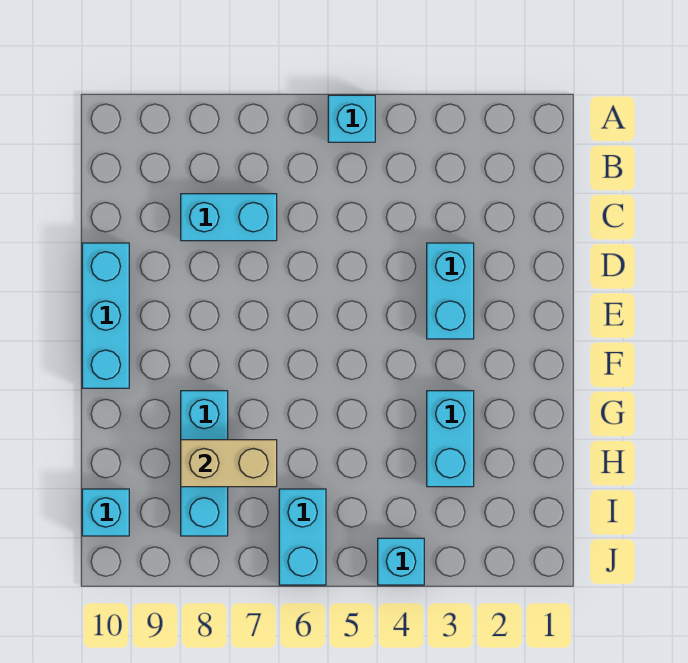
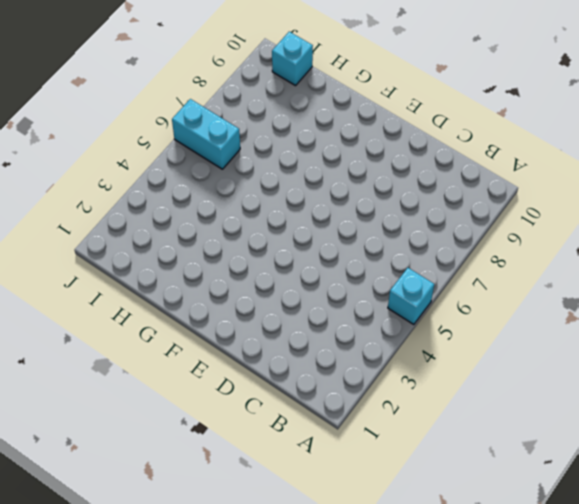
none -> cyan 1x2 brick [181,194,277,241]
none -> cyan 1x2 brick [427,243,474,339]

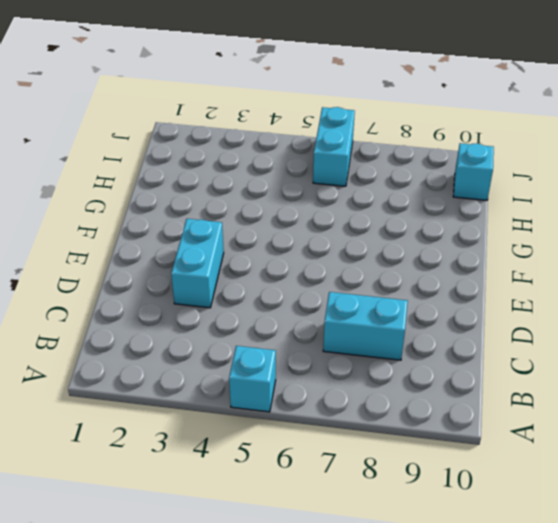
none -> cyan 1x3 brick [82,243,129,388]
none -> cyan 1x2 brick [427,391,474,487]

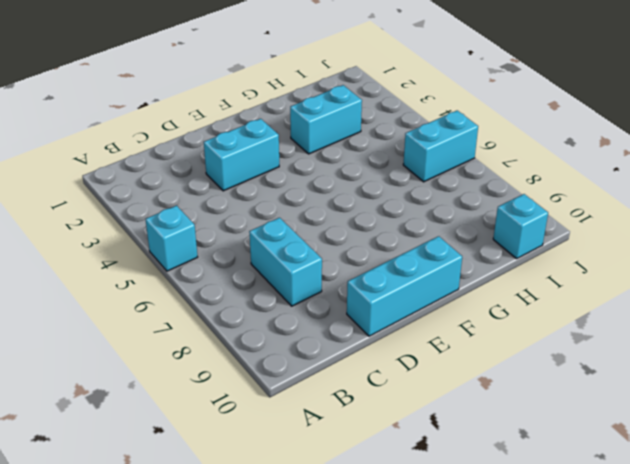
none -> cyan 1x3 brick [181,391,228,536]
none -> cyan 1x1 brick [378,538,424,585]

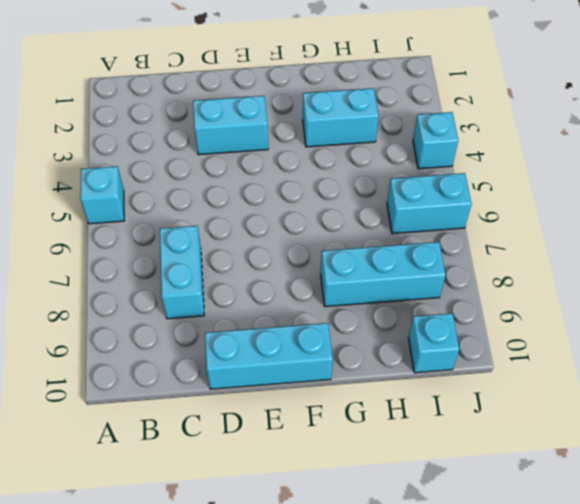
none -> tan 1x2 brick [181,440,277,487]

